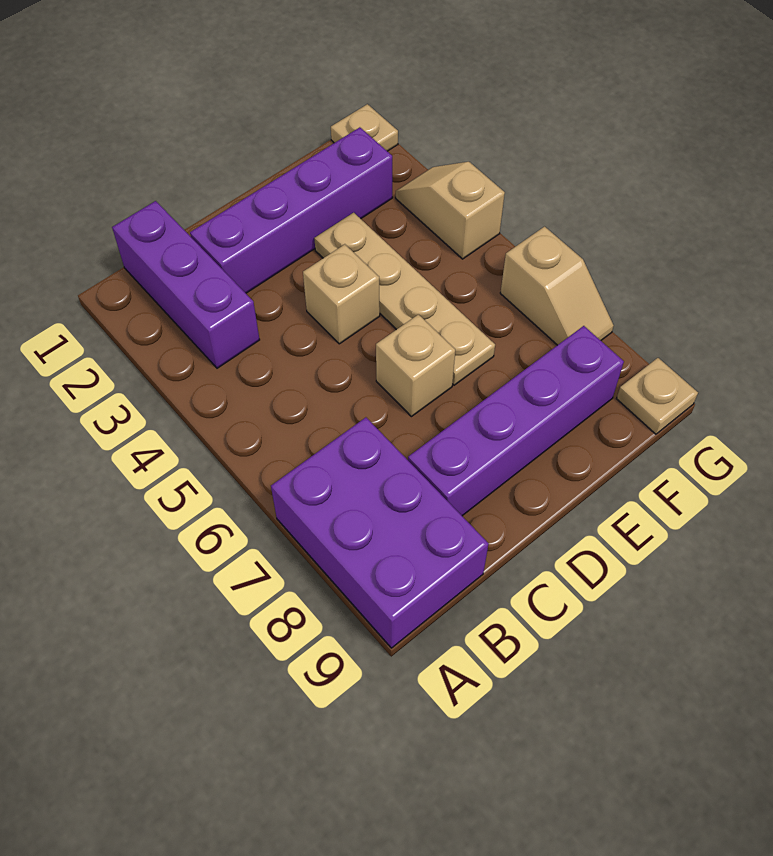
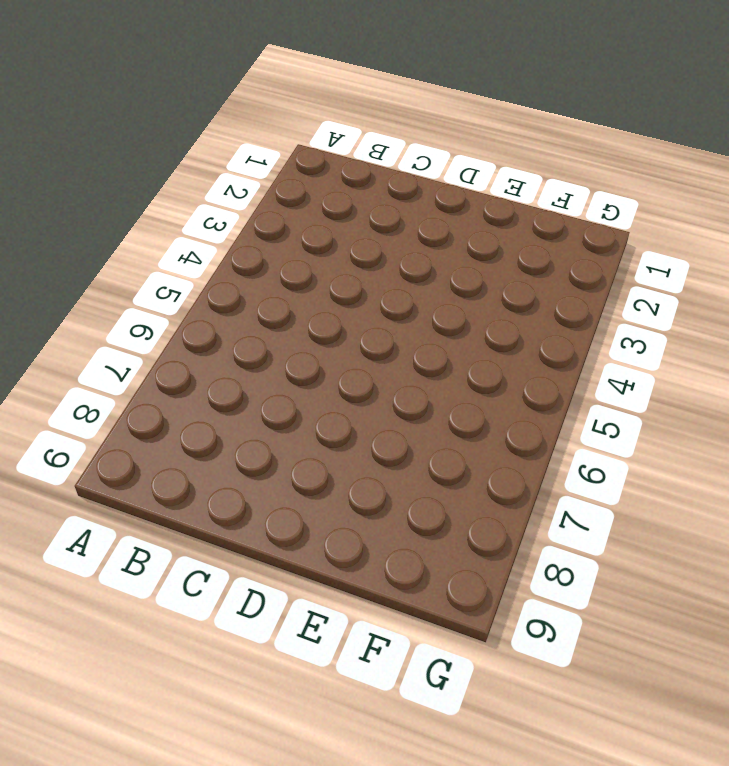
none -> purple 2x3 brick [271,417,488,648]
none -> purple 1x3 brick [112,201,260,368]

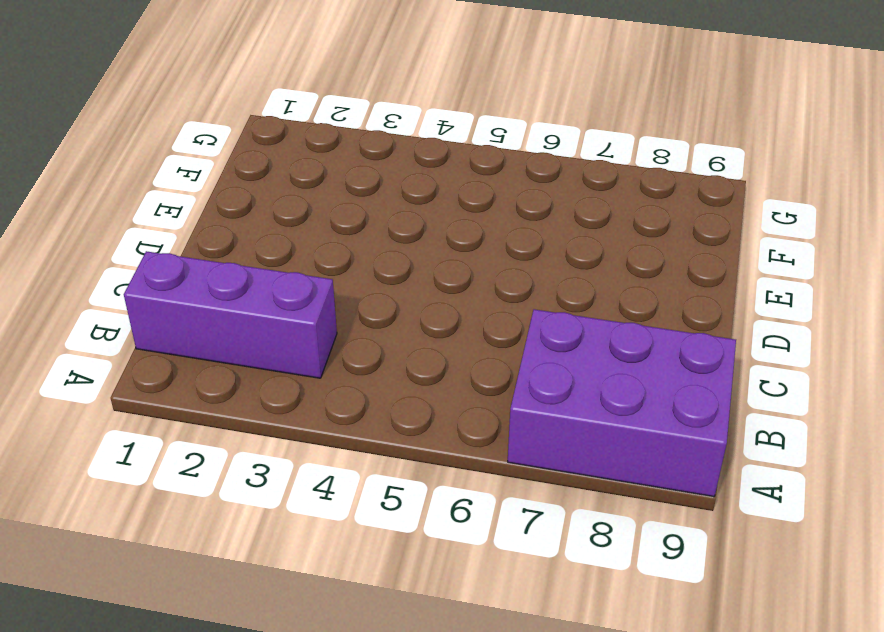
none -> purple 1x4 brick [190,127,392,293]
none -> purple 1x4 brick [408,326,624,516]

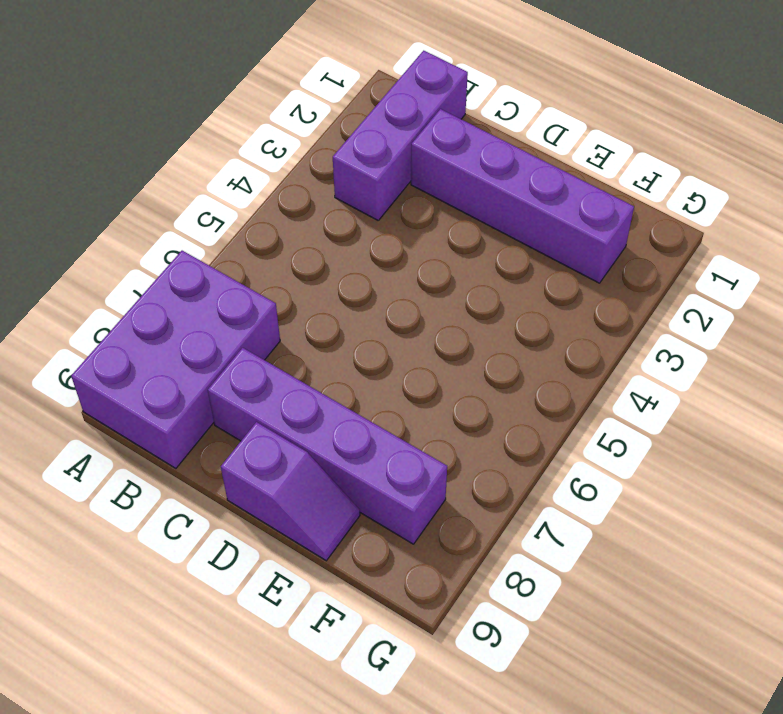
purple 1x2 slope [221,422,360,561] -> none
none -> tan 1x1 brick [303,244,380,344]
none -> tan 1x1 brick [376,314,455,417]

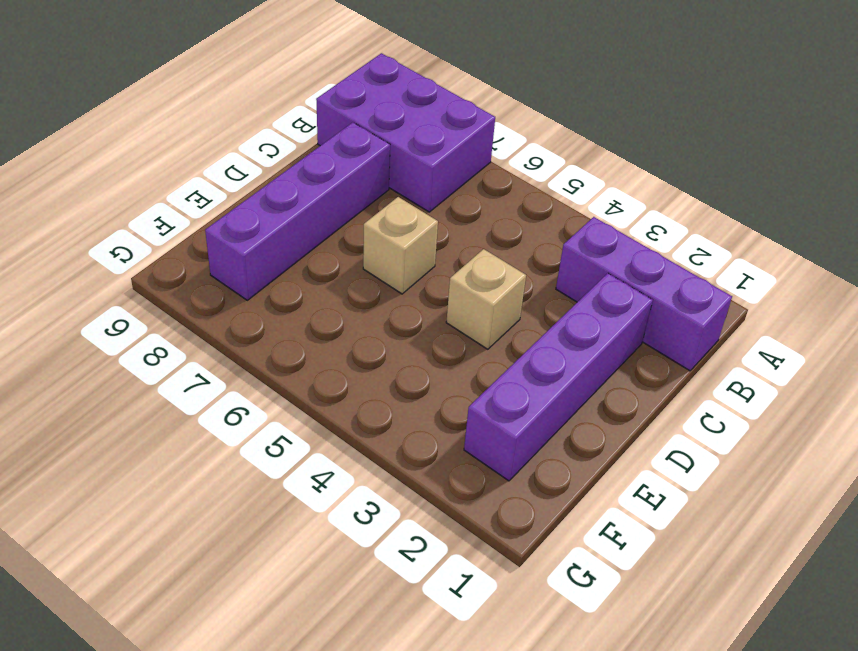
none -> tan 1x4 plate [314,213,495,385]
none -> tan 1x1 plate [331,104,398,151]

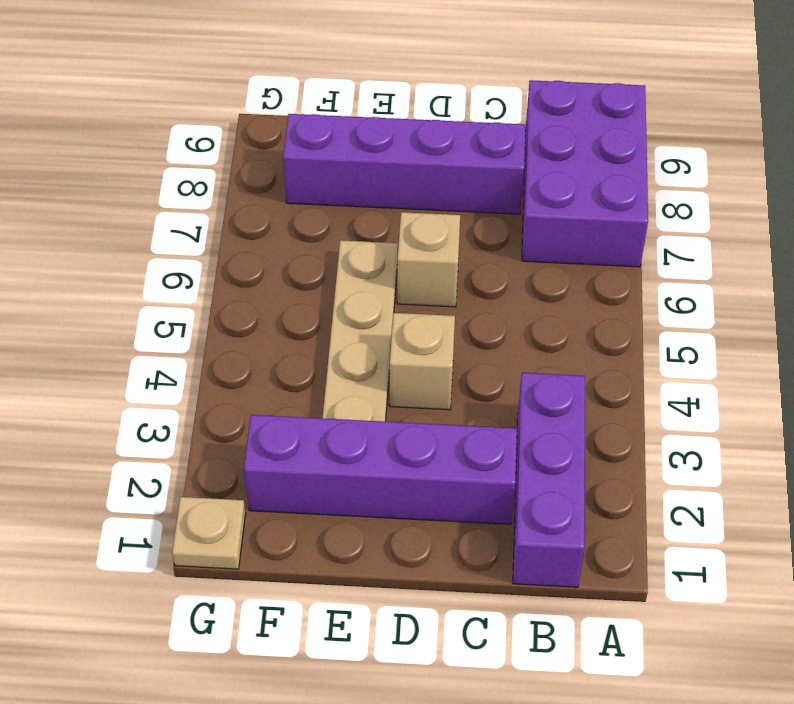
none -> tan 1x2 slope [396,162,505,259]
none -> tan 1x2 slope [500,227,614,345]

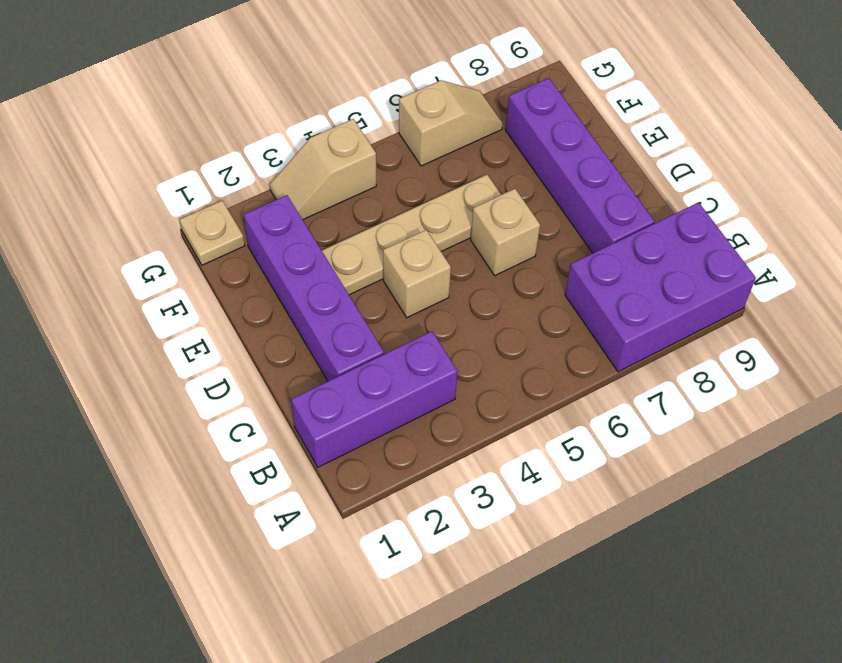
none -> tan 1x1 plate [616,358,698,434]

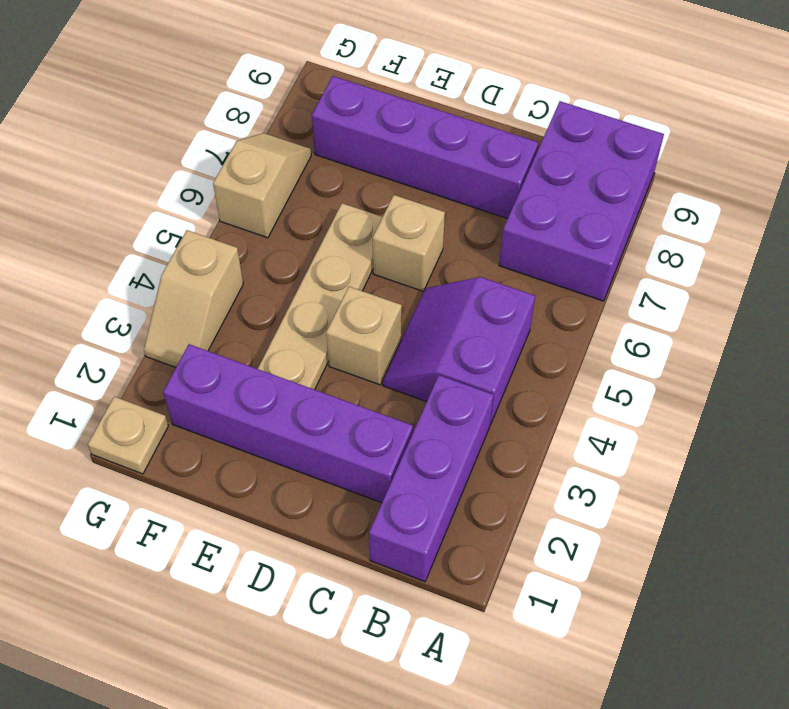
purple 2x2 slope [383,277,535,425] -> none
none -> tan 1x1 plate [616,358,698,434]

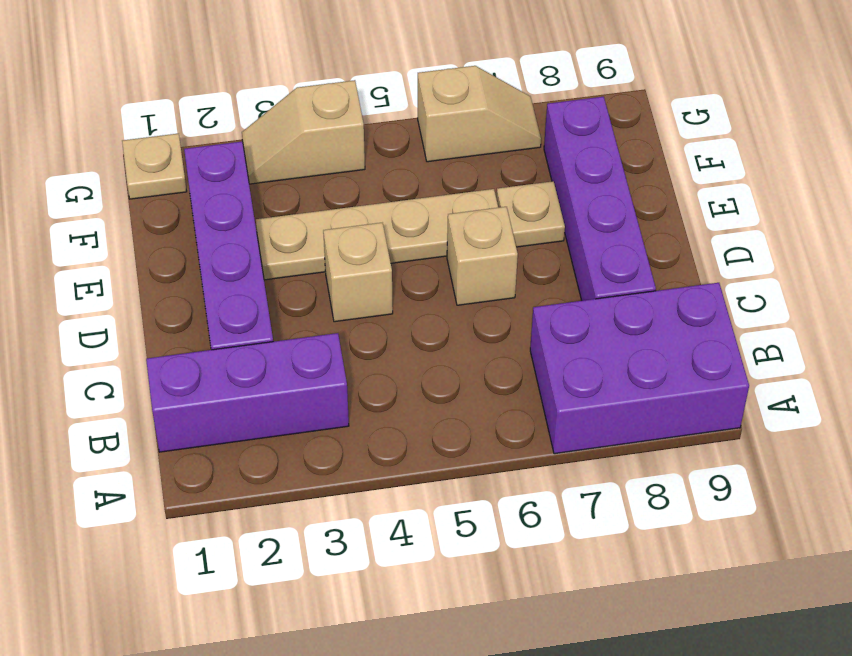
tan 1x1 plate [496,181,565,247] -> tan 1x1 plate moved to [616,358,698,434]

